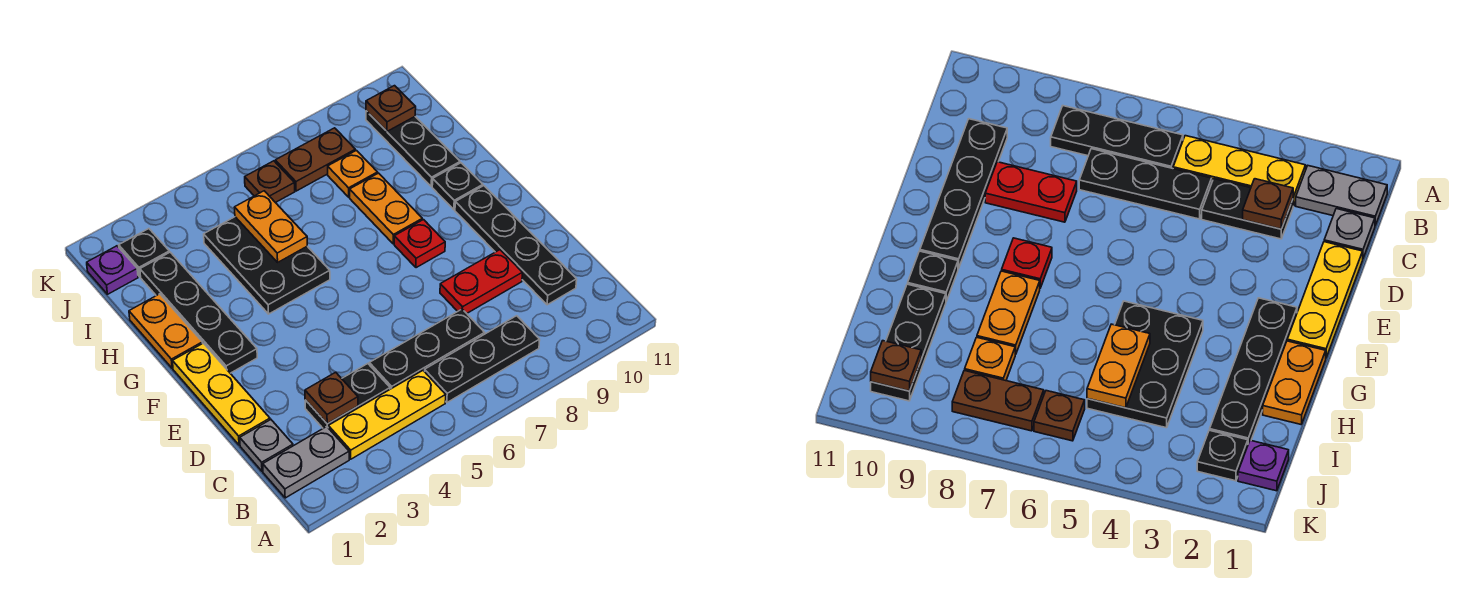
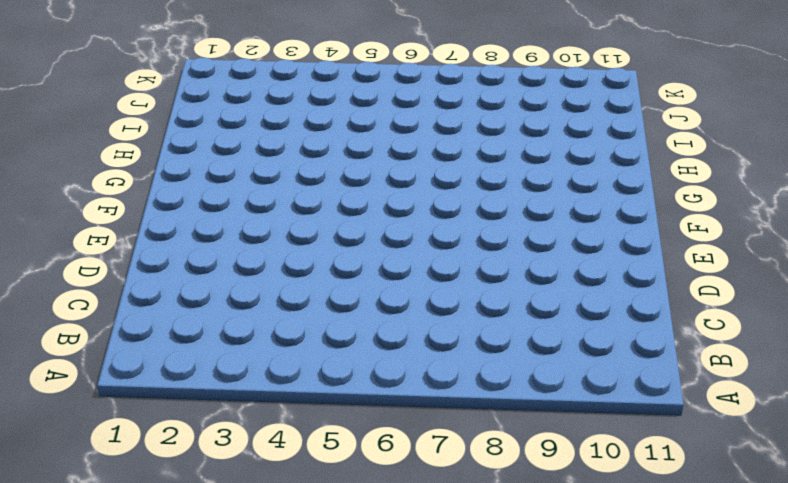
none -> grey 1x2 plate [263,427,349,498]
none -> yellow 1x3 plate [328,371,446,459]
none -> black 1x3 plate [425,316,540,402]

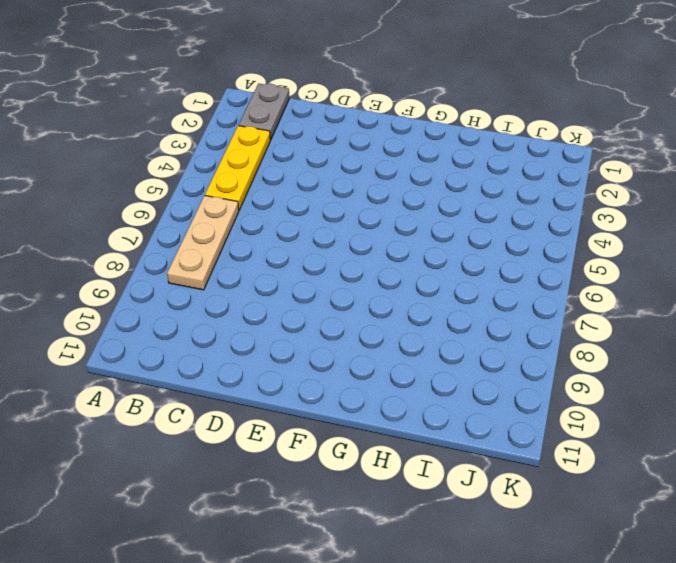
tan 1x3 plate [167,195,239,290] -> black 1x3 plate [425,316,540,402]
none -> grey 1x1 plate [240,420,293,471]
none -> black 1x2 plate [305,364,390,428]
none -> black 1x3 plate [369,309,485,389]

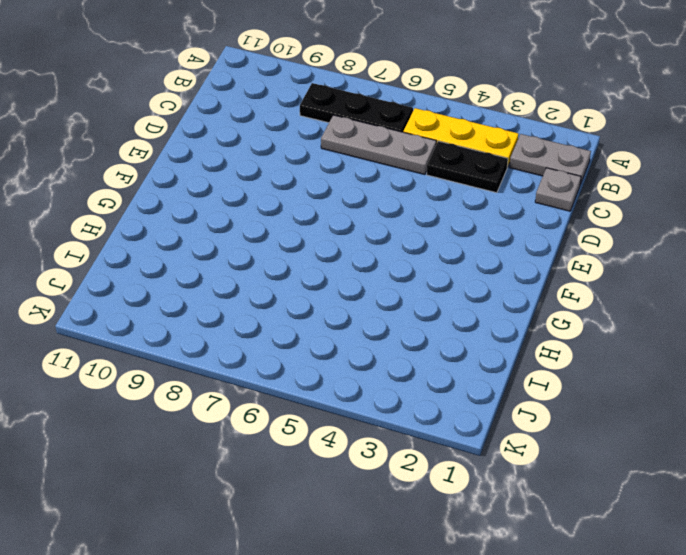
grey 1x3 plate [321,115,436,175] -> black 1x3 plate [369,309,485,389]
none -> black 1x4 plate [455,186,577,305]
none -> yellow 1x3 plate [173,343,270,445]
none -> red 1x2 plate [440,250,522,313]

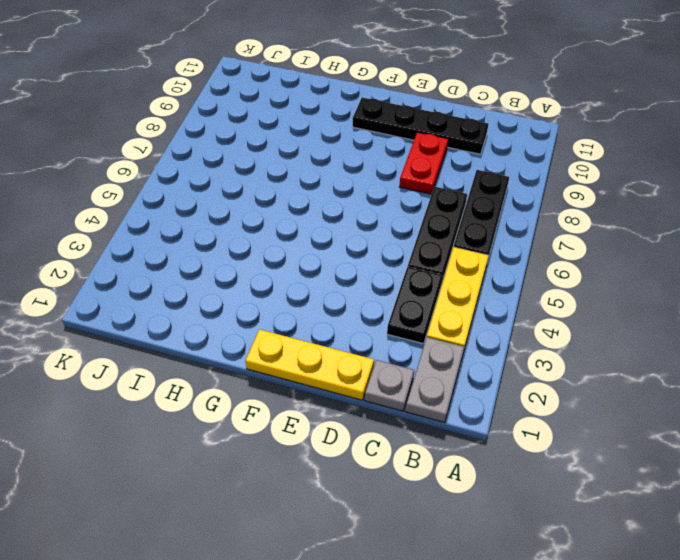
none -> black 1x4 plate [140,252,257,373]
none -> red 1x1 plate [394,220,445,268]
none -> orange 1x2 plate [129,294,202,368]

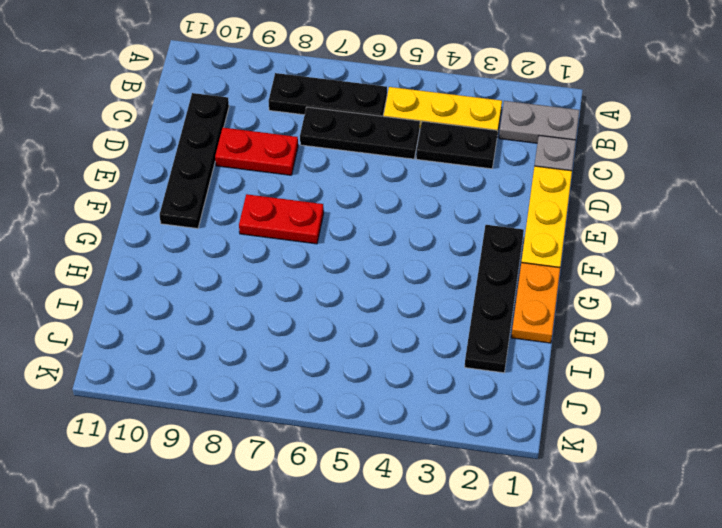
red 1x2 plate [239,194,324,244] -> red 1x1 plate [394,220,445,268]
none -> black 2x3 plate [204,217,330,314]
none -> orange 1x2 plate [350,173,422,244]
none -> black 1x1 plate [432,163,483,210]

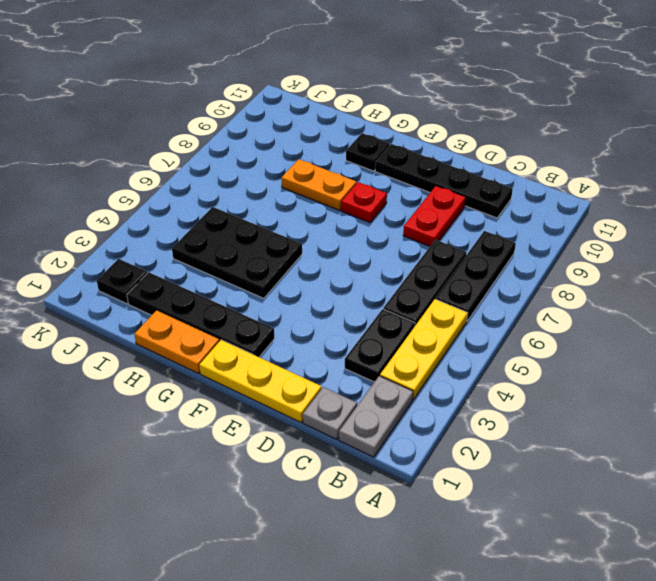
none -> black 1x3 plate [366,111,460,187]
none -> orange 1x1 plate [328,150,378,197]
none -> purple 1x1 plate [87,246,138,294]

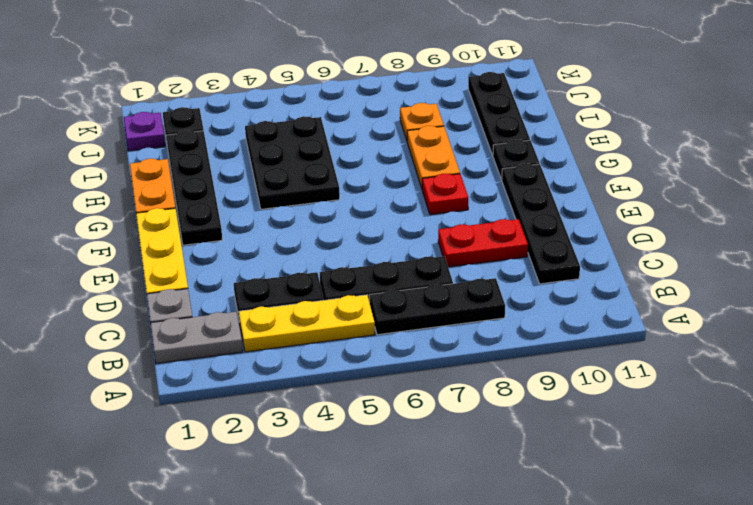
none -> brown 1x1 plate [245,161,295,203]
none -> brown 1x2 plate [275,128,355,191]
none -> brown 1x1 plate [305,372,358,424]

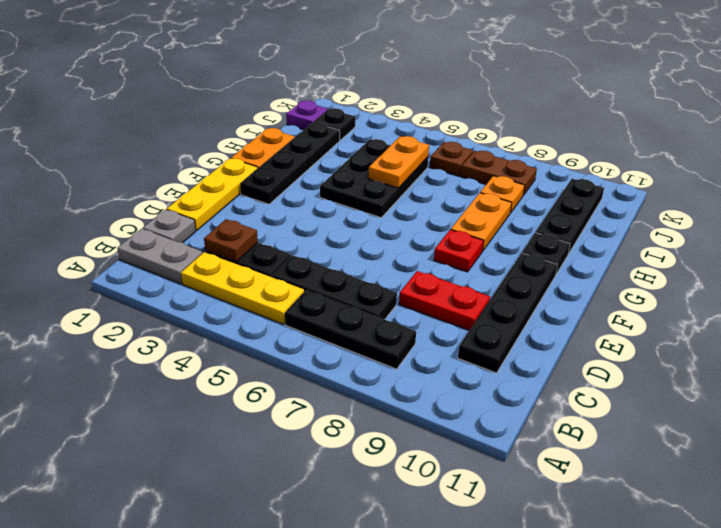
none -> brown 1x1 plate [366,86,416,131]

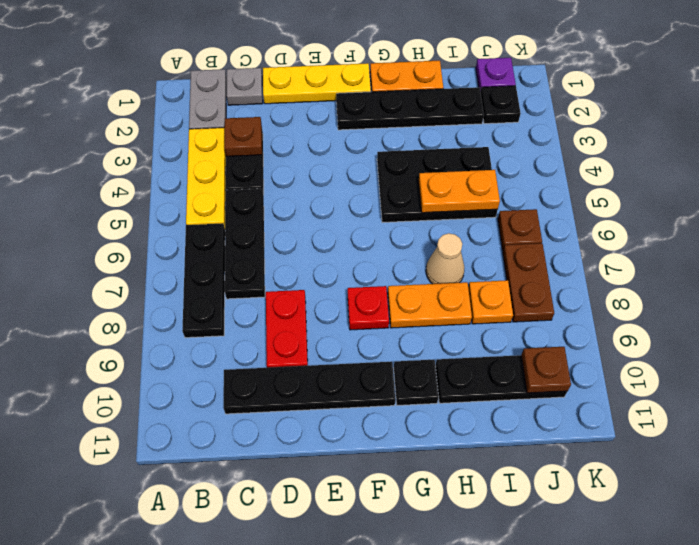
tan 1x1 cone [426,233,464,284] -> none

